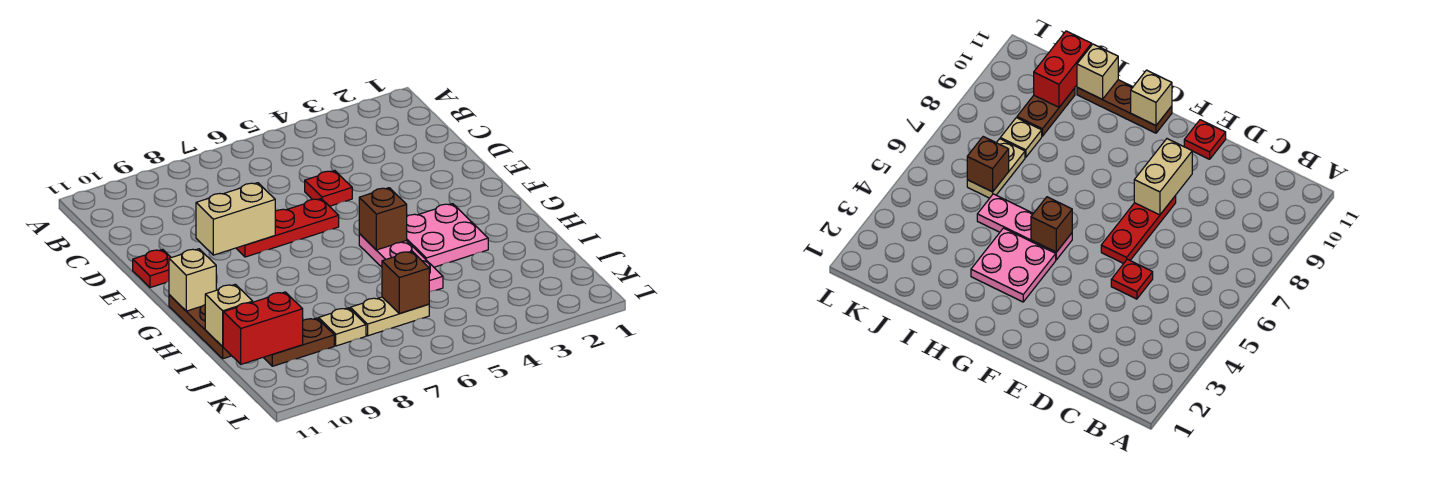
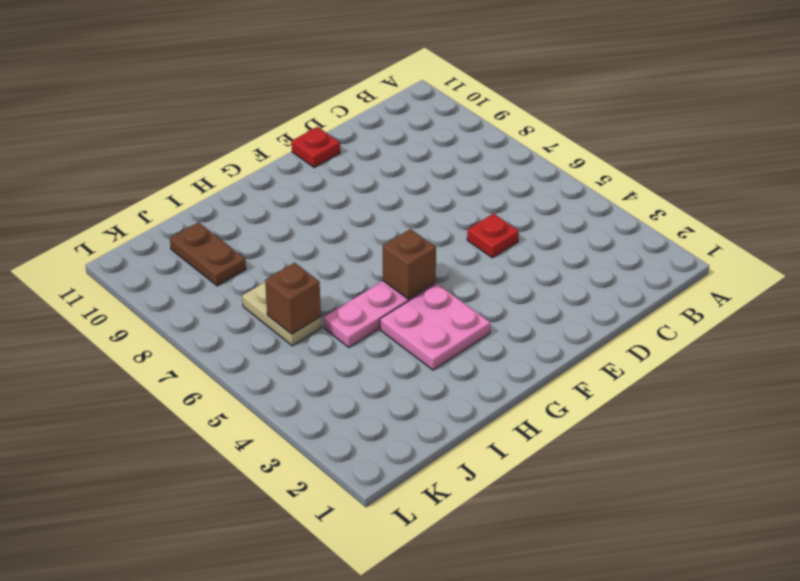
none -> red 1x3 plate [236,199,339,257]
none -> brown 1x3 plate [169,295,231,359]
none -> tan 1x1 plate [319,308,366,346]

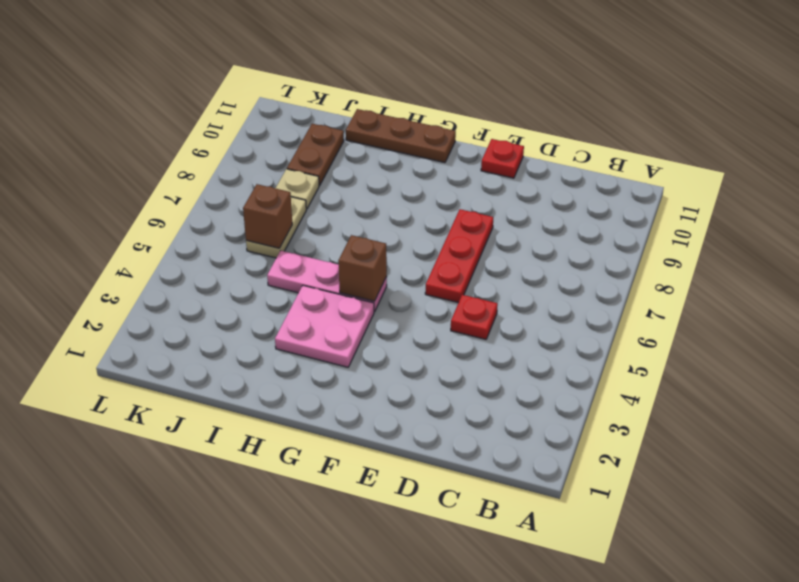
none -> tan 1x2 brick [196,183,275,255]
none -> tan 1x1 brick [169,249,216,311]
none -> tan 1x1 brick [205,284,253,347]

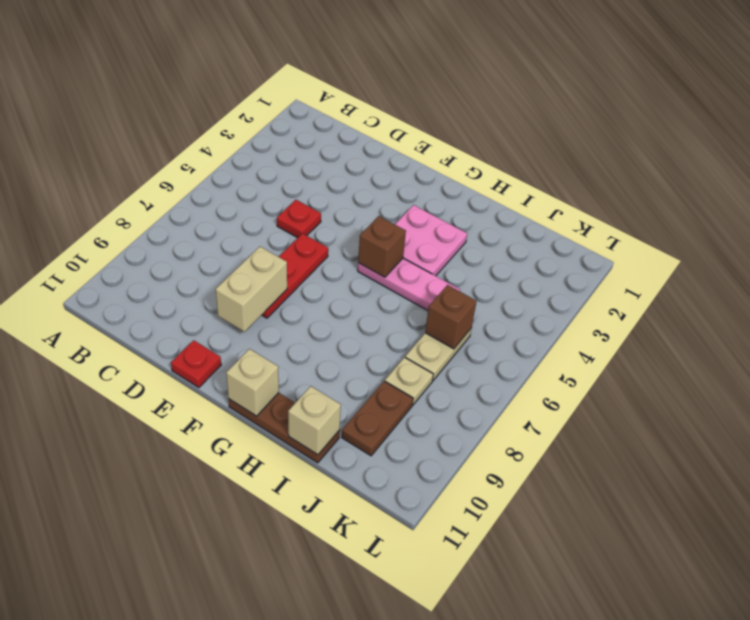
none -> red 1x2 brick [223,292,303,364]

